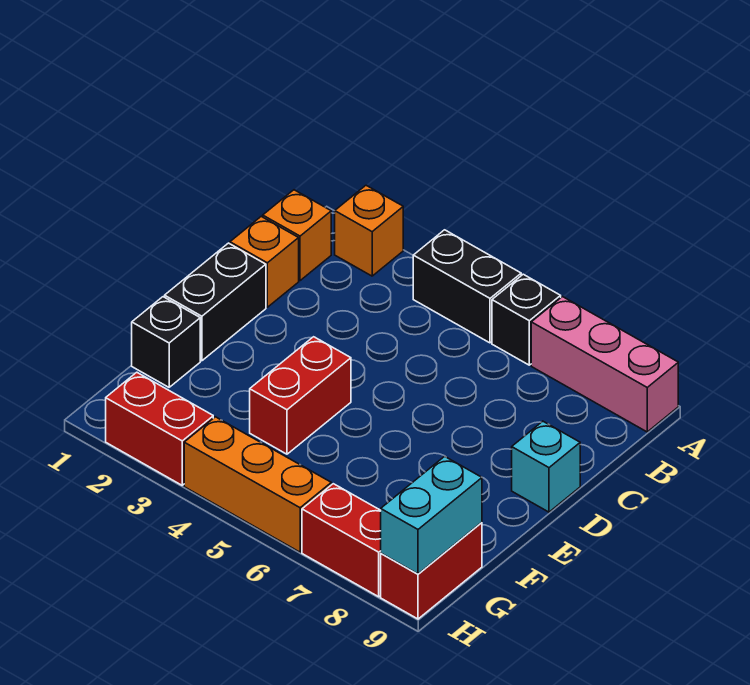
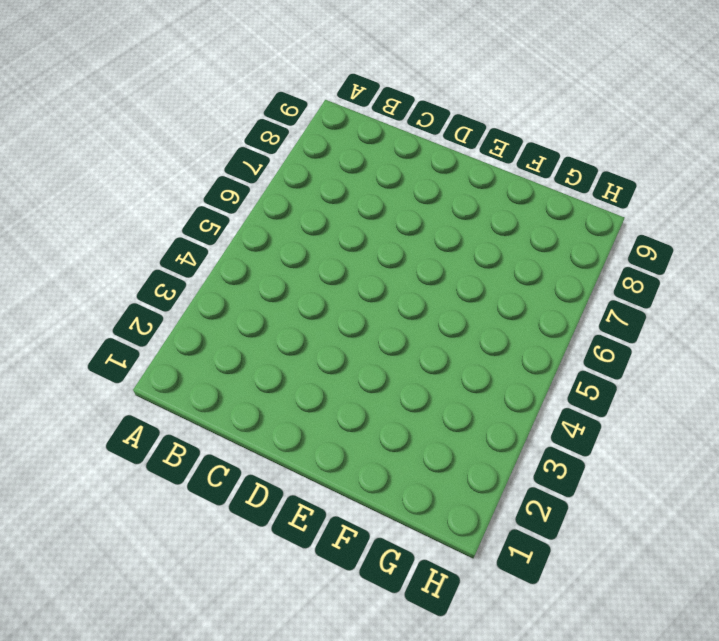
none -> orange 1x1 brick [335,185,403,276]
none -> black 1x2 brick [413,230,521,343]
none -> black 1x1 brick [492,274,561,365]

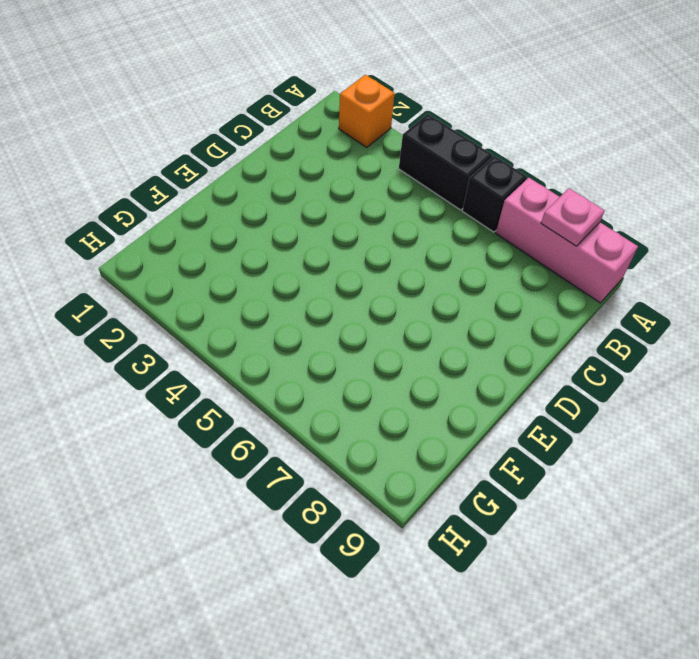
pink 1x1 plate [541,188,605,246] -> none
none -> orange 1x1 brick [263,190,331,281]
none -> orange 1x1 brick [230,217,299,307]
none -> black 1x2 brick [165,243,266,361]

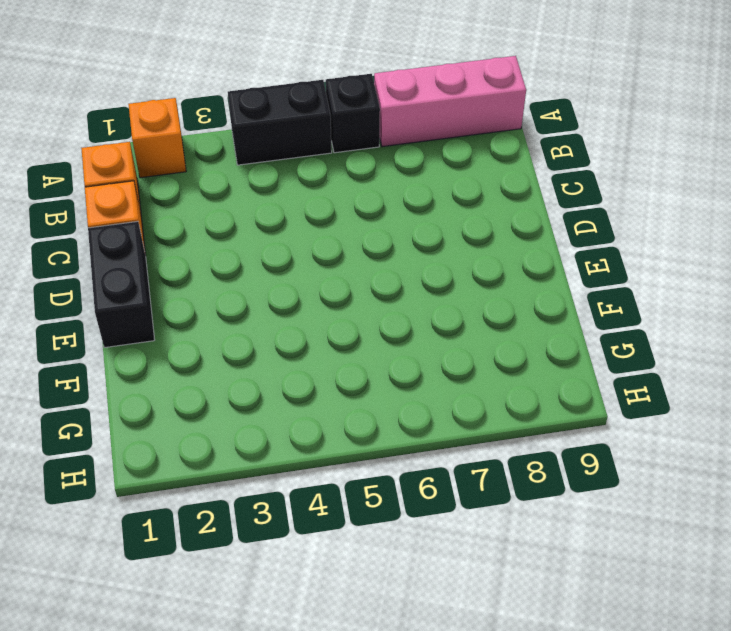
none -> cyan 1x1 brick [512,421,580,512]
none -> red 1x2 brick [250,337,351,454]
none -> black 1x1 brick [132,297,200,387]

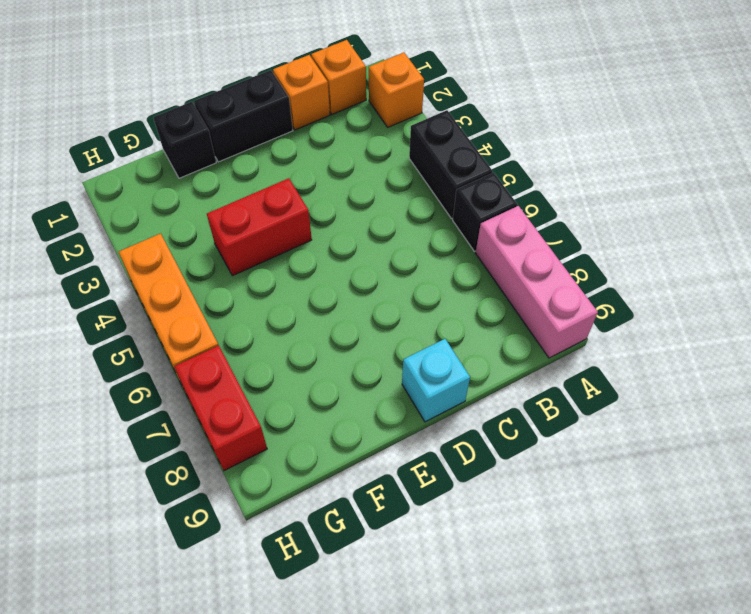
none -> red 1x2 brick [381,522,482,619]
none -> red 1x2 brick [106,372,213,485]
none -> cyan 1x2 brick [381,456,482,574]

